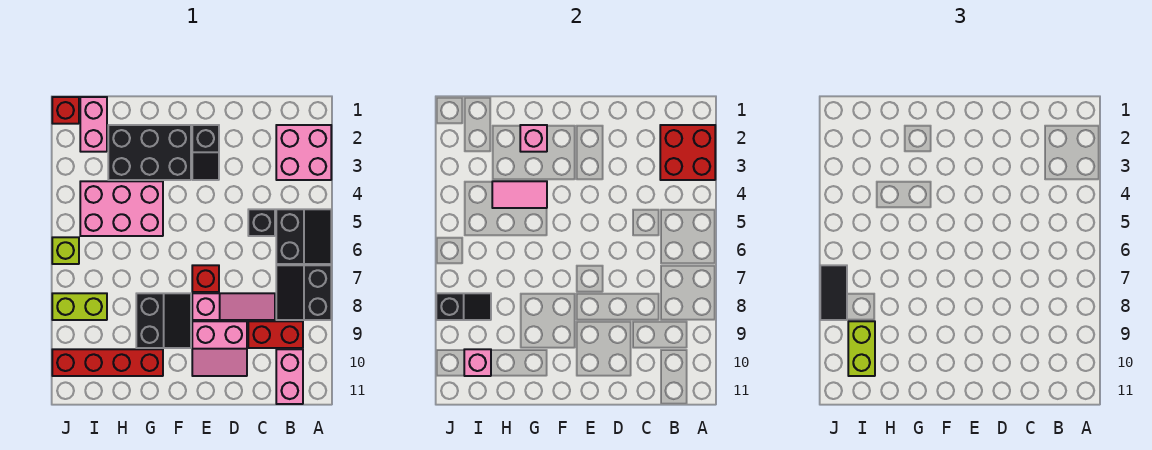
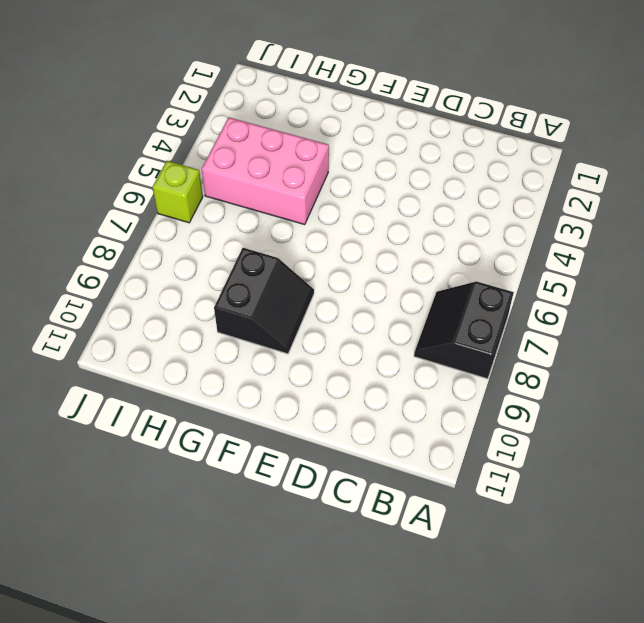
none -> pink 2x2 brick [276,125,331,180]
none -> black 2x2 slope [276,209,331,264]
none -> red 1x2 brick [248,321,303,348]

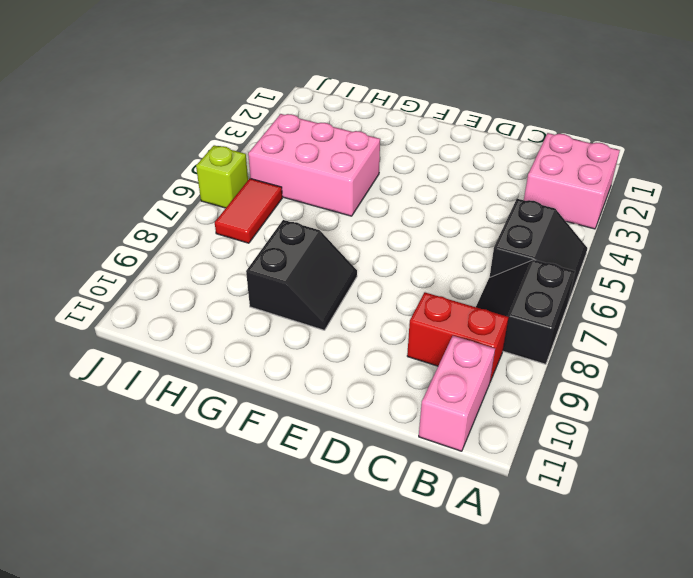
red 1x2 tile [215,178,282,243] -> none
none -> black 1x1 brick [248,209,275,236]
none -> pink 1x3 slope [192,293,275,320]
none -> pink 2x2 slope [192,321,247,376]

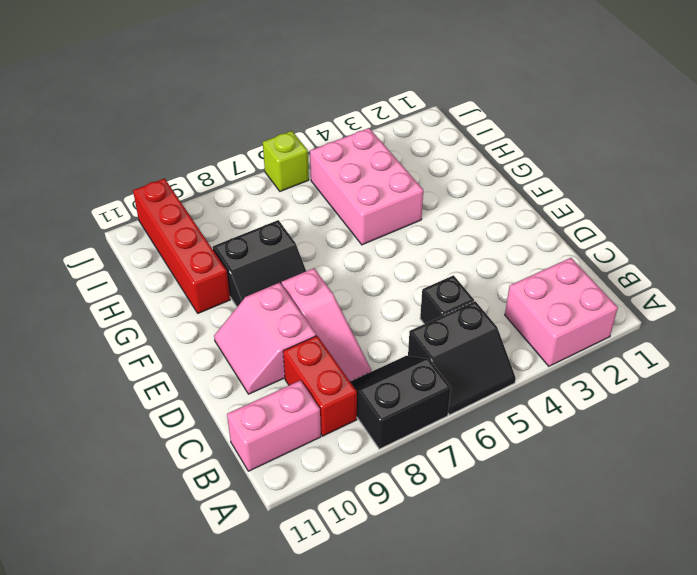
none -> black 1x2 slope [192,125,219,180]
none -> red 1x1 brick [192,265,219,292]
none -> black 2x3 brick [108,125,191,180]

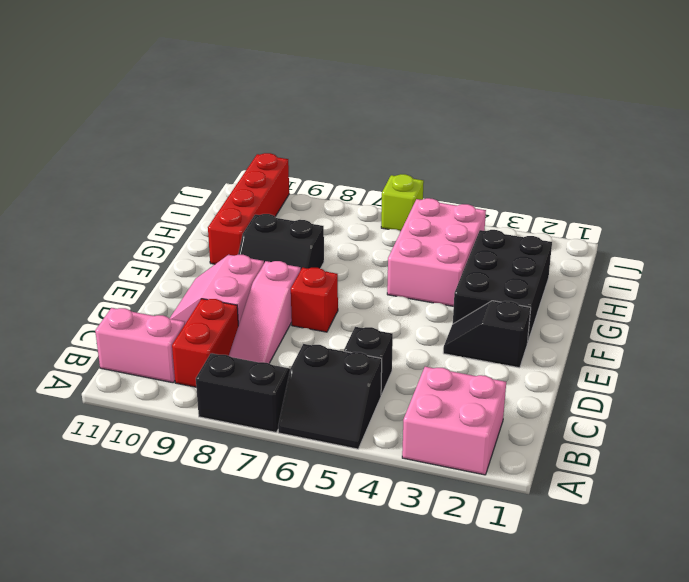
none -> pink 1x2 brick [80,97,107,152]
none -> lime 1x2 brick [52,293,107,320]
none -> red 1x1 brick [52,97,79,124]

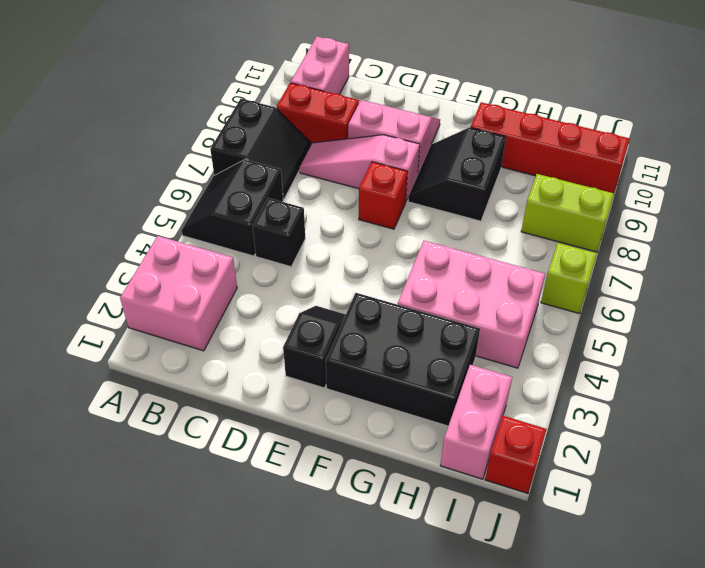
none -> red 2x2 brick [660,125,715,180]
none -> pink 1x1 brick [520,125,547,152]
none -> pink 1x2 tile [492,181,547,208]

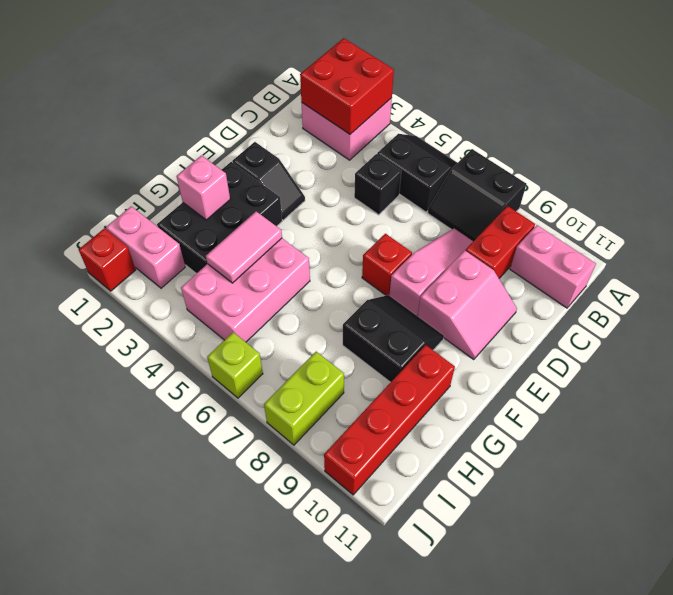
none -> black 1x2 slope [436,293,491,320]
none -> pink 1x1 brick [464,349,491,376]
none -> lime 1x2 brick [848,321,875,376]

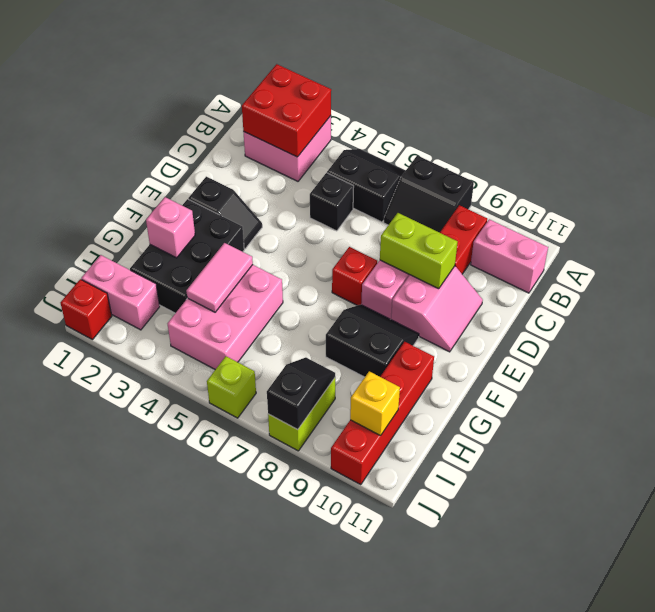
lime 1x2 brick [380,213,458,289] -> lime 1x2 brick moved to [848,321,875,376]
yellow 1x1 brick [350,371,400,436] -> pink 1x1 brick [464,349,491,376]
none -> black 1x2 tile [820,265,847,320]

